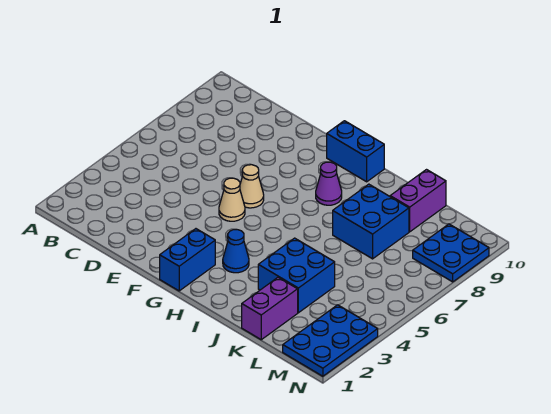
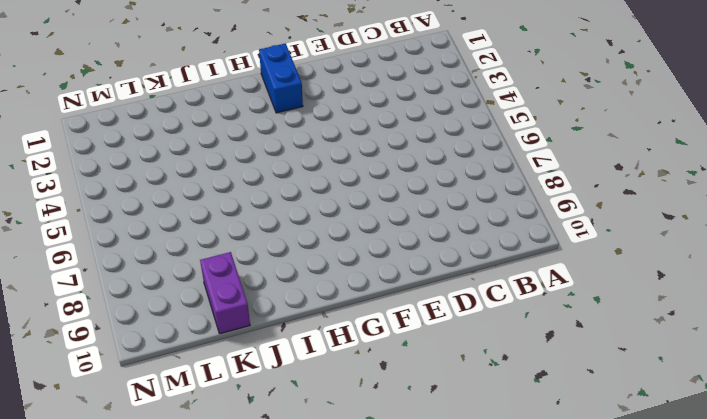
none -> tan 1x1 cone [219,178,245,221]
none -> tan 1x1 cone [240,165,264,208]
none -> blue 1x2 brick [327,121,384,182]

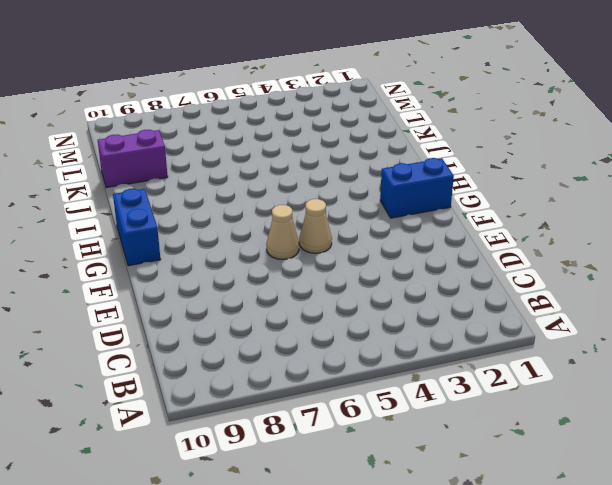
none -> blue 1x1 cone [223,230,249,273]
none -> purple 1x1 cone [316,162,342,205]
none -> blue 2x2 brick [258,238,335,313]

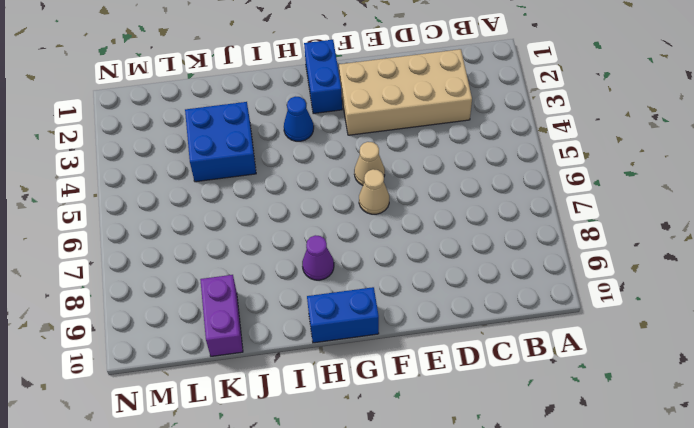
tan 2x4 brick [339,49,472,135] -> none
none -> blue 2x2 brick [333,184,409,259]
none -> purple 1x2 brick [242,277,298,340]
none -> blue 2x3 plate [283,305,378,376]

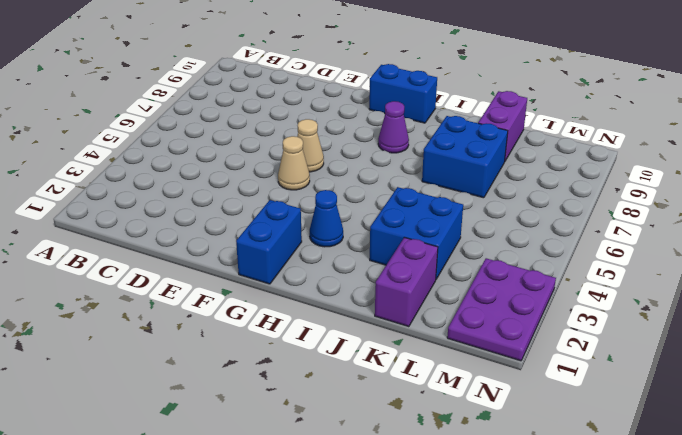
purple 2x3 plate [447,258,556,361] -> blue 2x3 plate [283,305,378,376]
none -> blue 2x2 plate [413,224,489,282]

